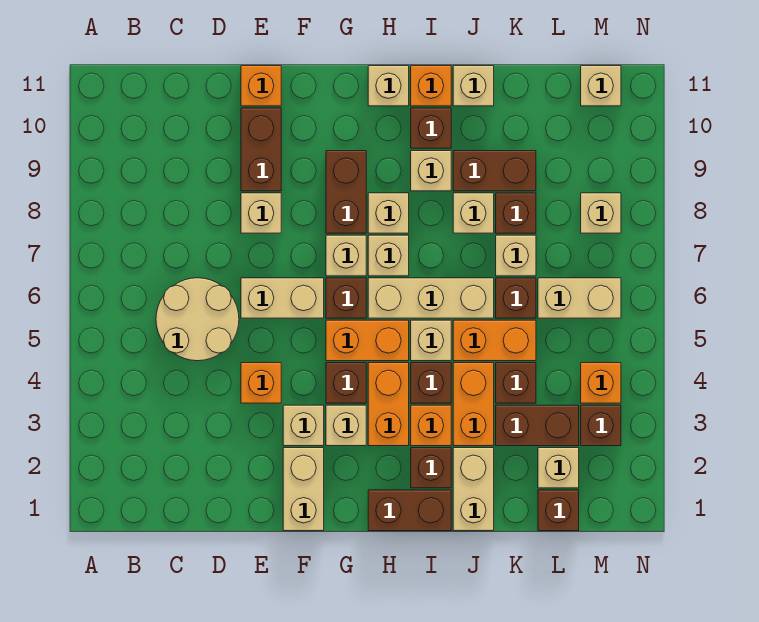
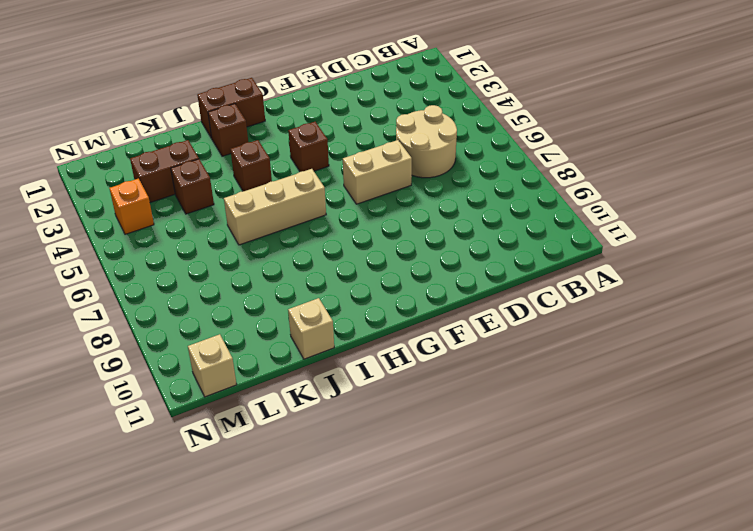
none -> orange 1x1 brick [241,363,281,403]
none -> tan 1x1 brick [241,193,281,233]
none -> brown 1x2 brick [241,108,281,191]
none -> orange 1x1 brick [241,66,281,106]

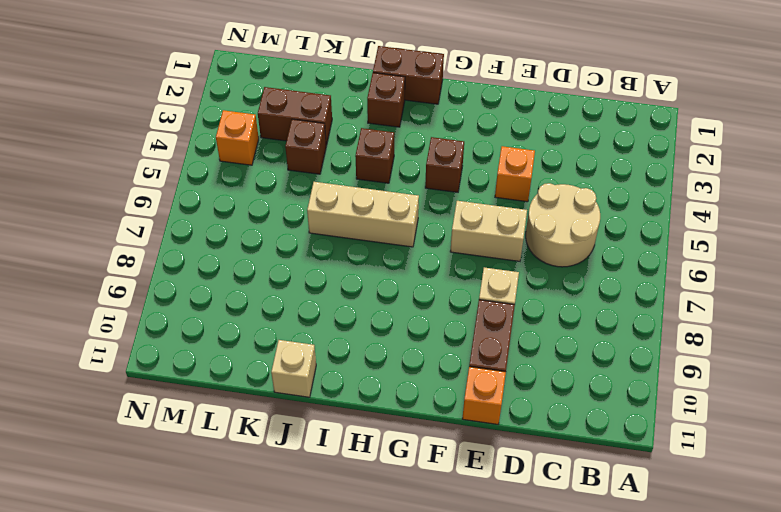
none -> tan 1x2 brick [283,448,324,531]
none -> tan 1x1 brick [283,405,324,446]
none -> tan 1x1 brick [326,405,366,446]
none -> orange 1x2 brick [326,320,409,361]

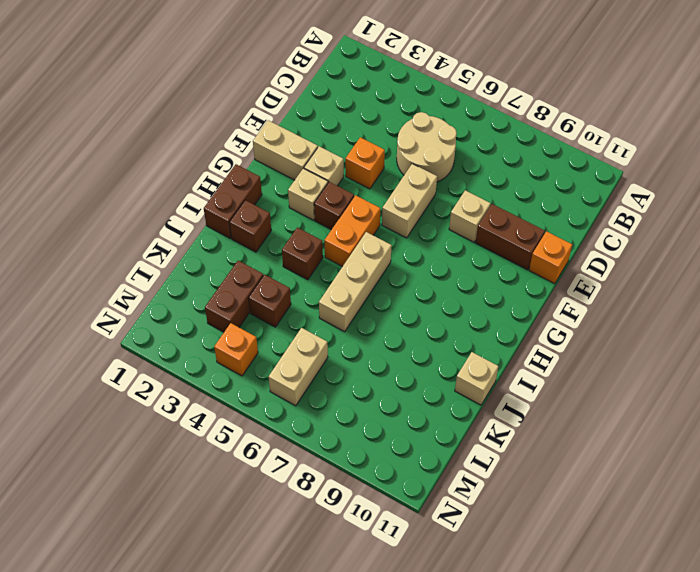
none -> brown 1x1 brick [326,278,366,318]
none -> tan 1x1 brick [326,235,366,276]
none -> brown 1x2 brick [326,151,366,233]
none -> orange 1x2 brick [368,363,409,446]

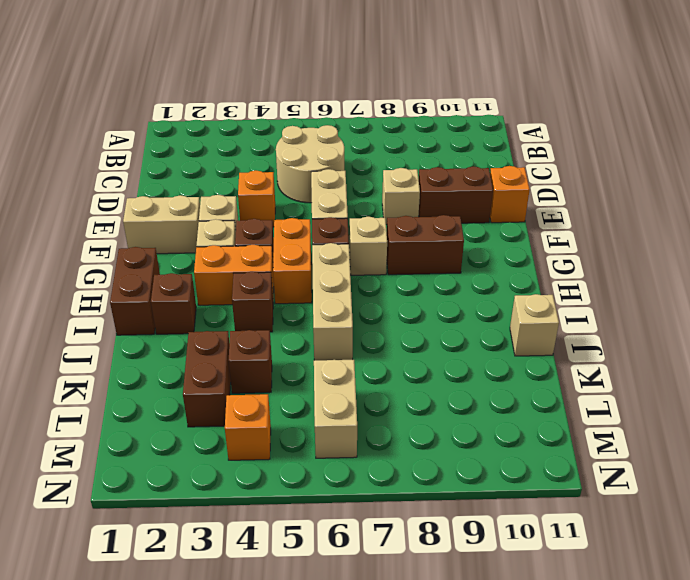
none -> tan 1x1 brick [368,235,409,276]
none -> tan 1x1 brick [368,193,409,233]
none -> tan 1x1 brick [368,66,409,106]
none -> orange 1x1 brick [411,405,451,446]

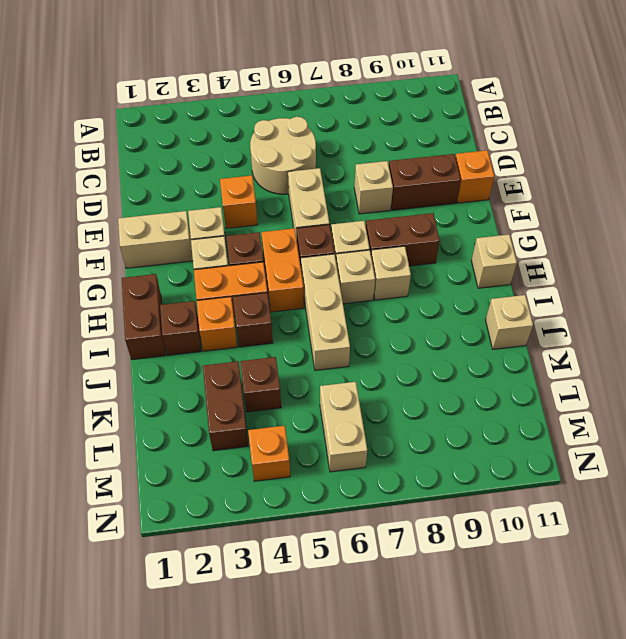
none -> tan 1x1 brick [411,320,451,361]
none -> tan 1x1 brick [411,151,451,191]
none -> brown 1x1 brick [411,108,451,148]
none -> orange 1x1 brick [411,66,451,106]

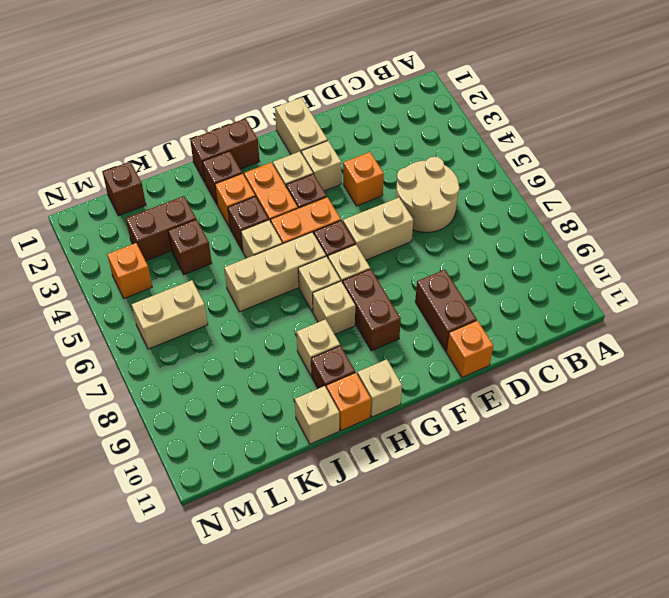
none -> tan 1x1 brick [241,193,281,233]
none -> tan 1x2 brick [453,448,494,531]
none -> orange 1x2 brick [453,363,494,446]
none -> orange 1x2 brick [453,320,536,361]

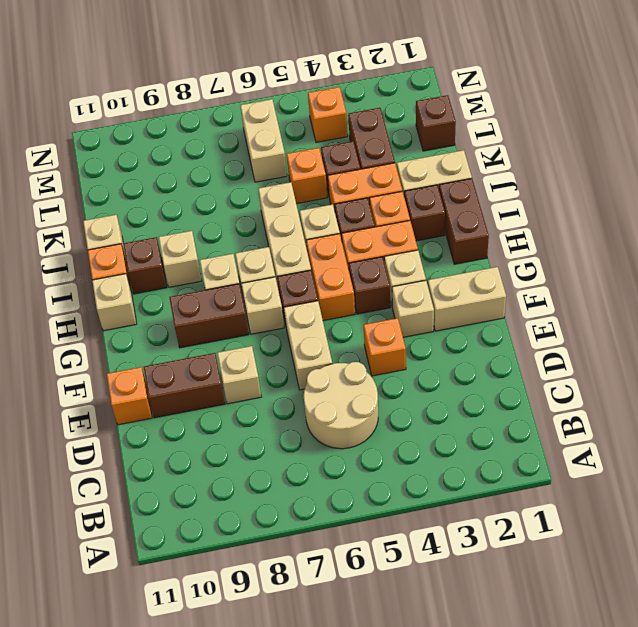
orange 1x1 brick [287,148,327,204] -> orange 1x2 brick [453,320,536,361]
none -> tan 1x1 brick [453,193,494,233]
none -> brown 1x2 brick [453,151,536,191]
none -> brown 1x1 brick [496,278,536,318]
none -> tan 1x1 brick [496,235,536,276]

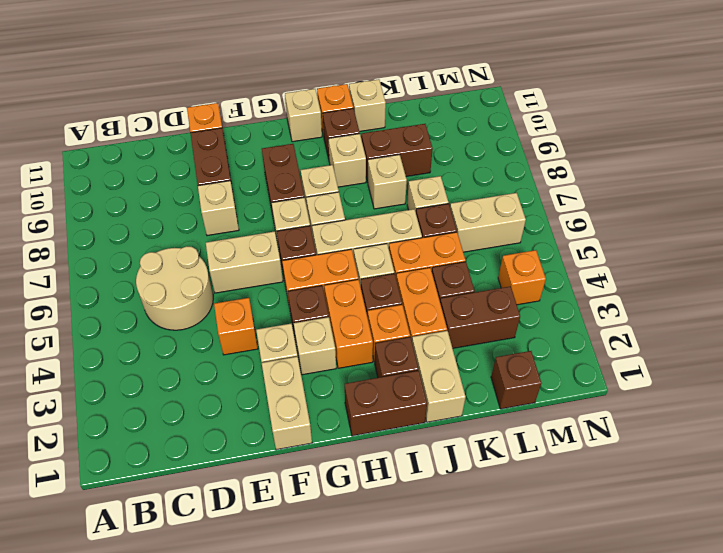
none -> brown 1x1 brick [496,193,536,233]
none -> tan 1x1 brick [538,448,579,488]
none -> brown 1x1 brick [581,405,621,446]
none -> tan 1x1 brick [581,193,621,233]

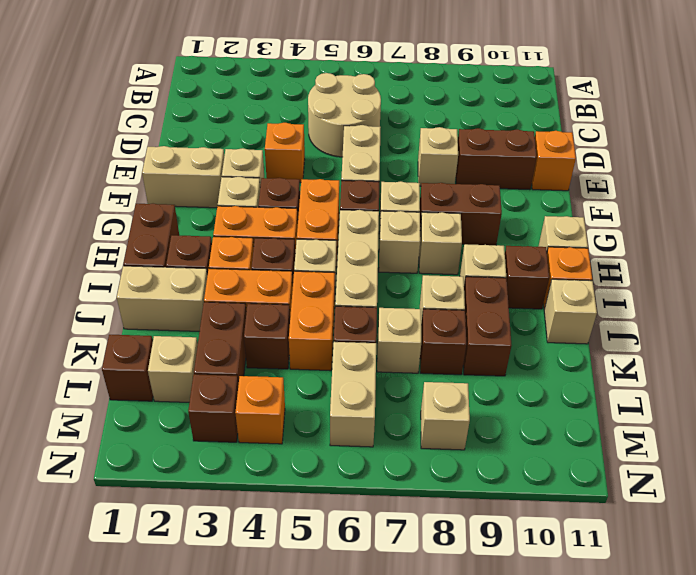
none -> tan 1x1 brick [581,66,621,106]

